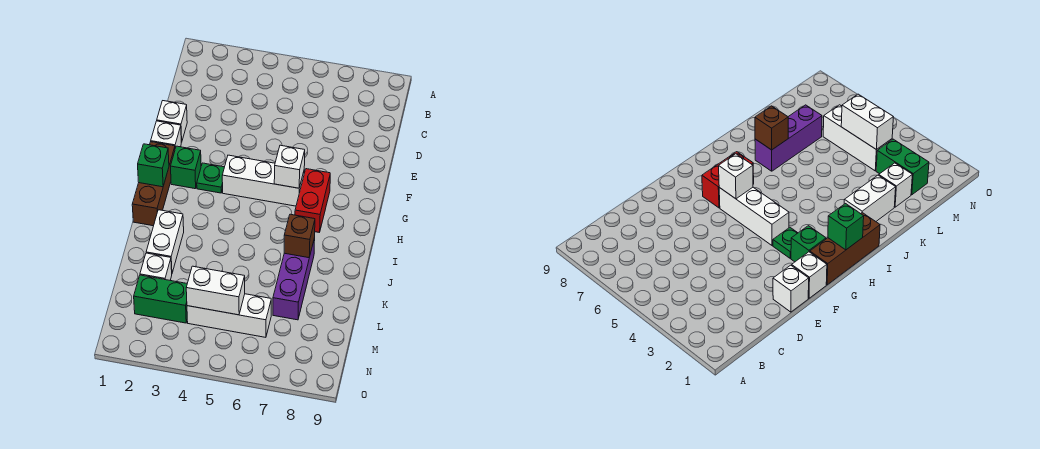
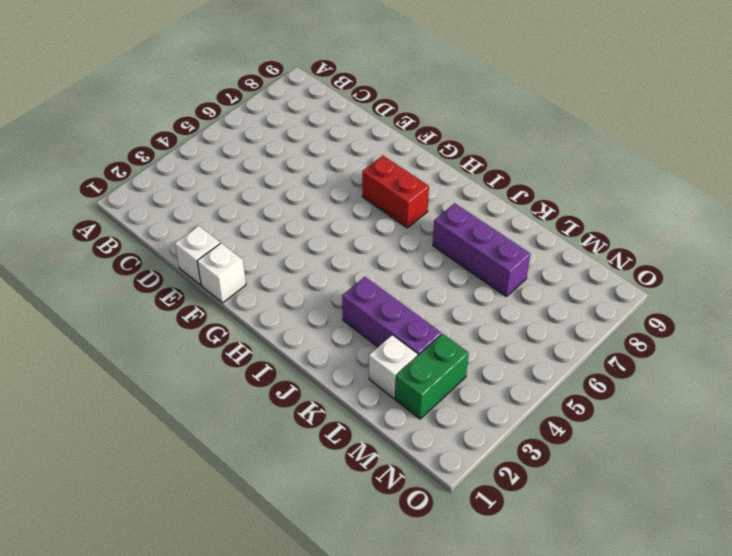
purple 1x3 brick [342,277,441,355] -> none
none -> brown 1x3 brick [132,142,175,226]
none -> green 1x1 brick [171,146,201,189]
none -> green 1x1 plate [197,163,224,193]

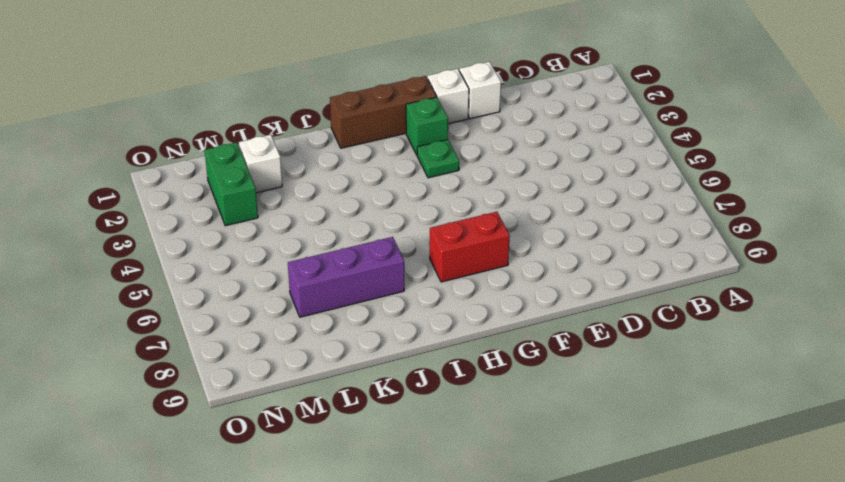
none -> white 1x3 brick [222,155,304,206]
none -> white 1x2 brick [146,210,184,273]
none -> white 1x3 brick [187,294,271,337]

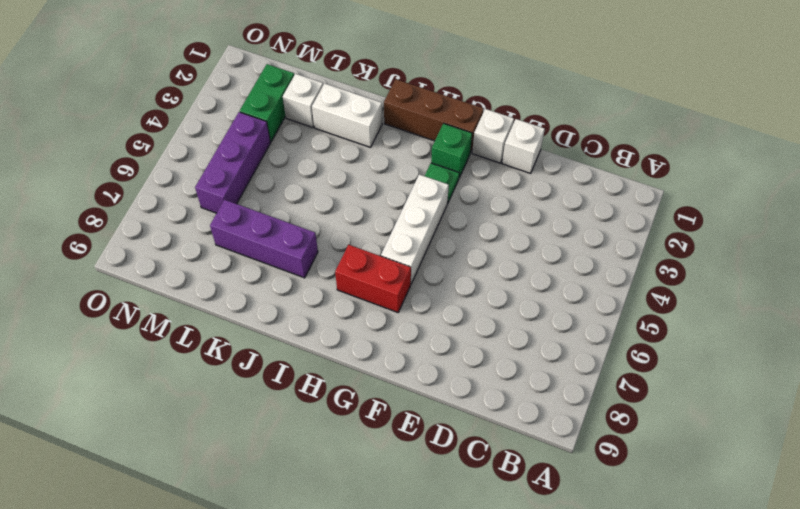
purple 1x3 brick [195,112,270,213] -> white 1x3 brick [187,294,271,337]
none -> white 1x1 brick [274,145,305,188]
none -> green 1x1 brick [138,144,169,187]
none -> brown 1x1 brick [284,214,315,258]

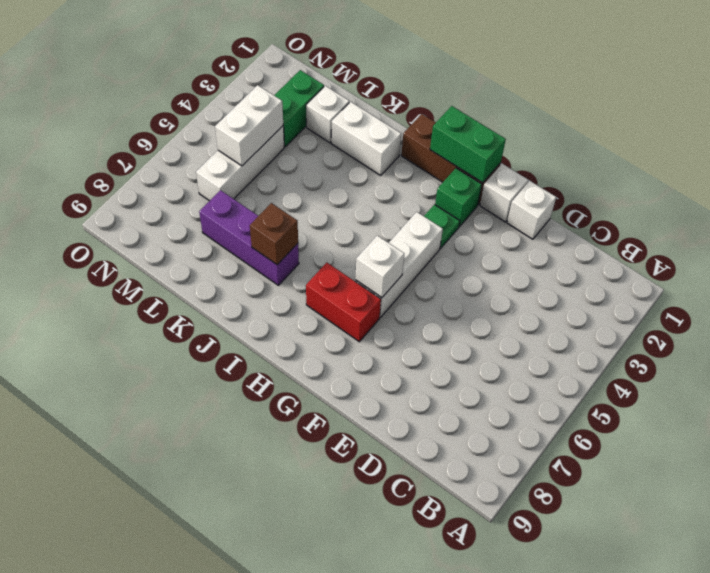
green 1x2 brick [430,106,506,183] -> green 1x1 brick [138,144,169,187]

